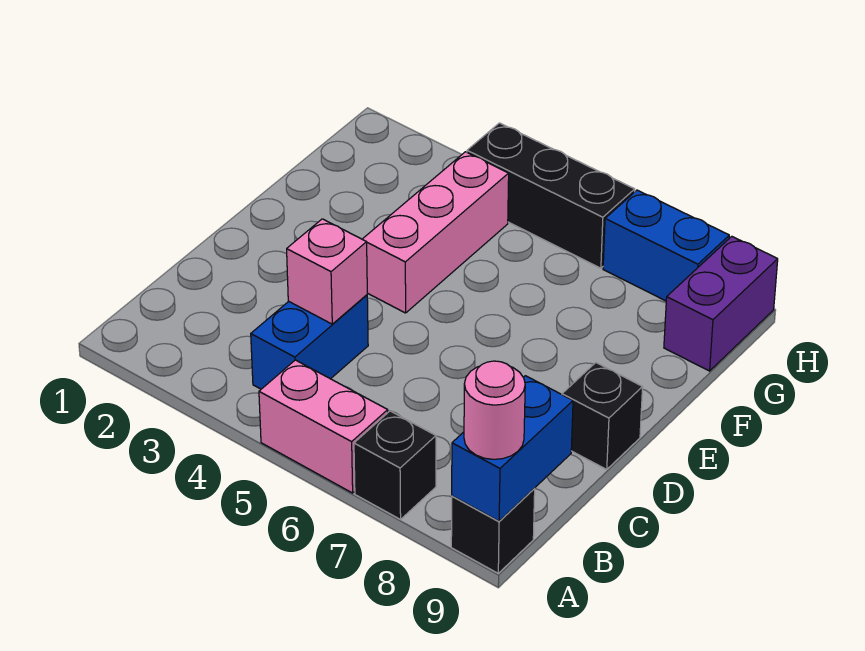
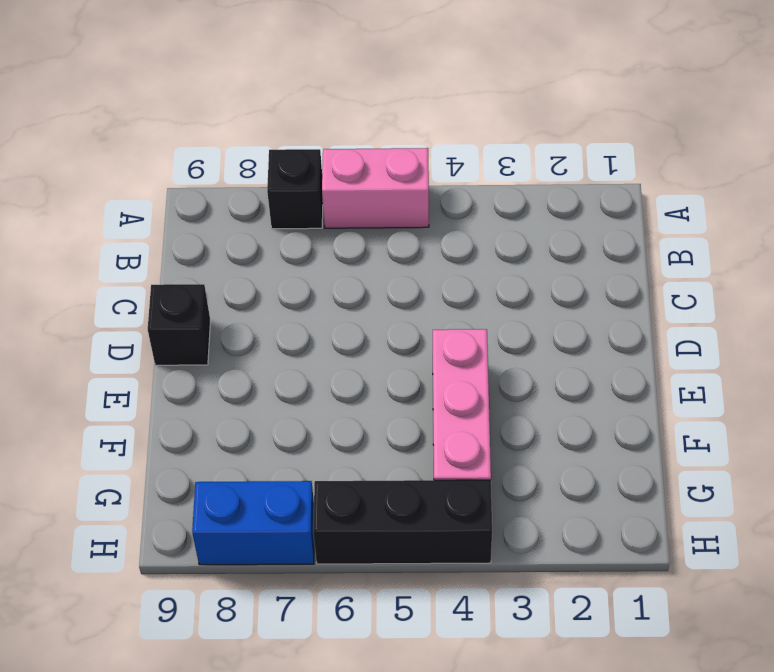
none -> black 1x1 brick [451,488,535,573]
none -> blue 1x2 brick [251,295,368,389]
none -> purple 1x2 brick [664,236,778,371]

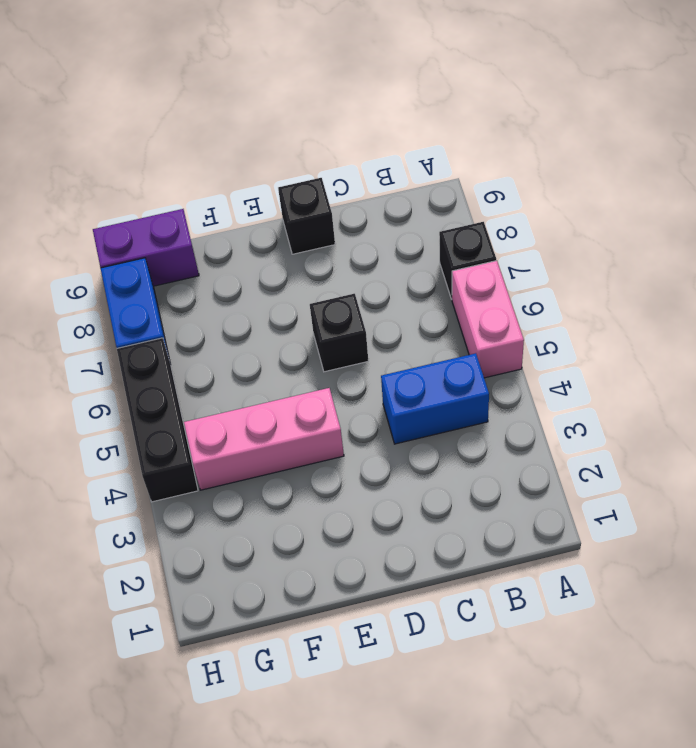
black 1x1 brick [310,294,368,372] -> black 1x1 brick moved to [451,488,535,573]
none -> blue 1x2 brick [452,376,573,521]
none -> pink 1x1 brick [287,219,367,324]
none -> pink 1x1 round brick [464,361,525,459]

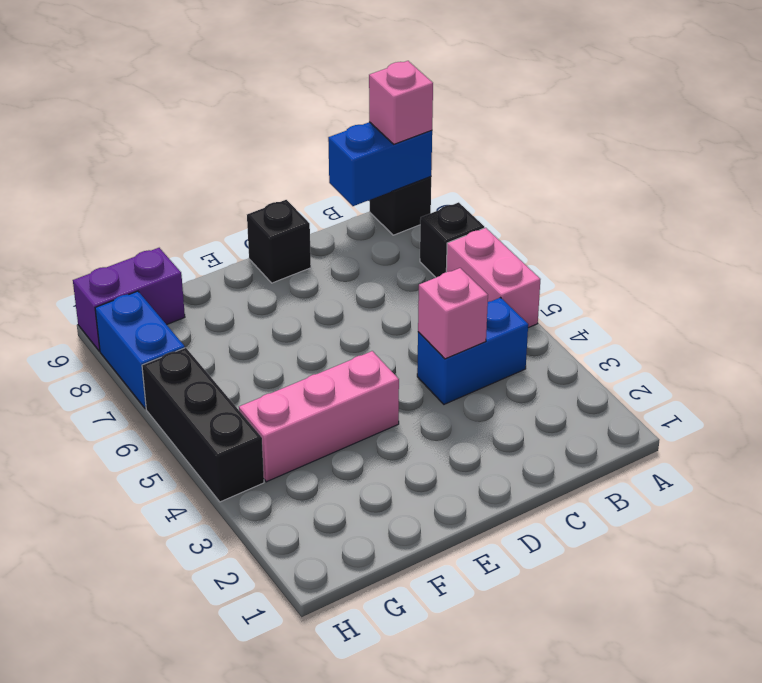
pink 1x1 brick [369,61,433,144] -> pink 1x1 round brick [464,361,525,459]

